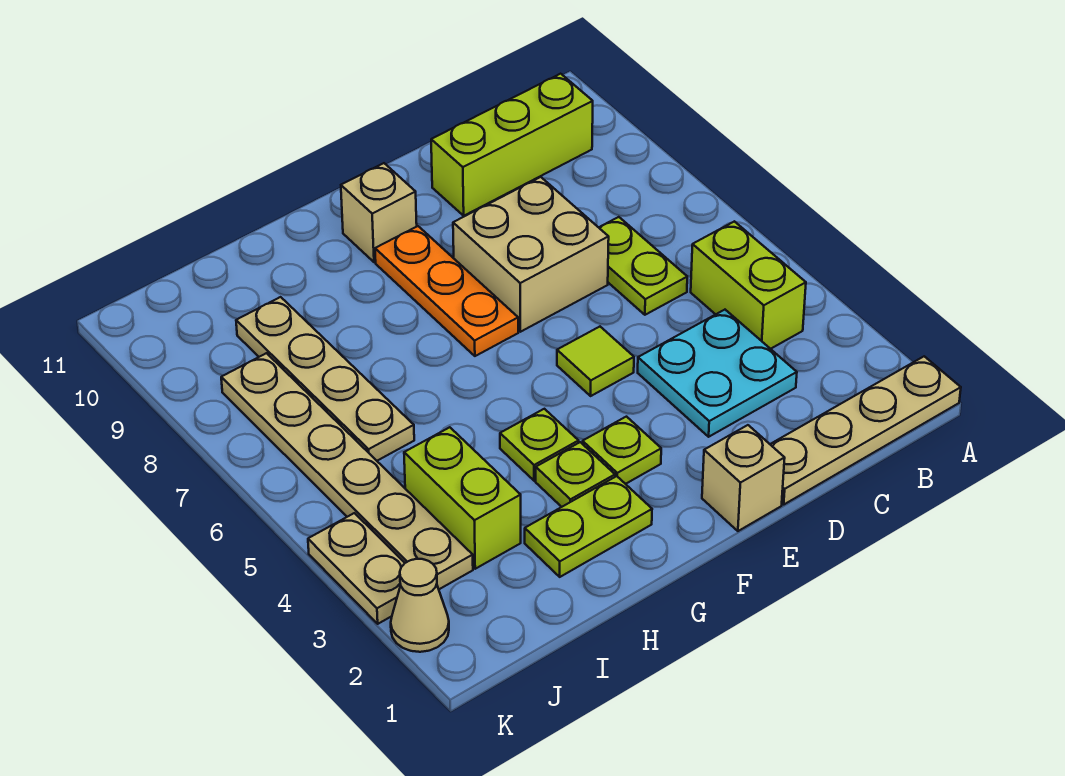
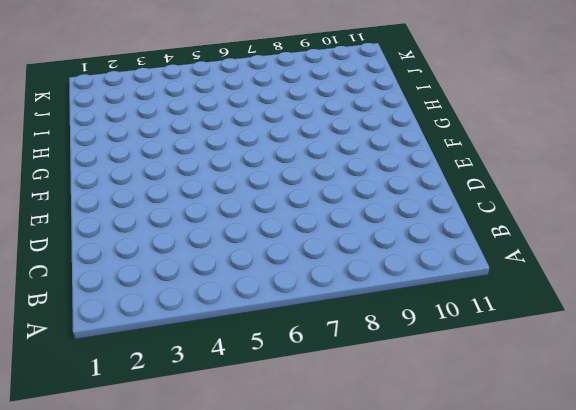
none -> tan 1x4 plate [770,356,961,504]
none -> lime 1x2 brick [691,221,806,349]
none -> lime 1x3 brick [431,74,593,216]

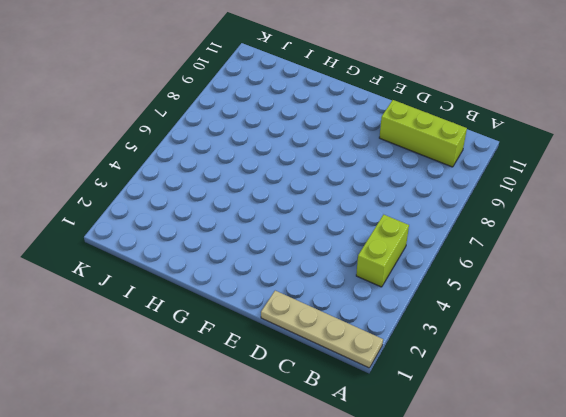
none -> cyan 2x2 plate [638,310,797,437]
none -> lime 1x2 plate [599,217,687,315]
none -> tan 2x2 brick [453,177,609,332]

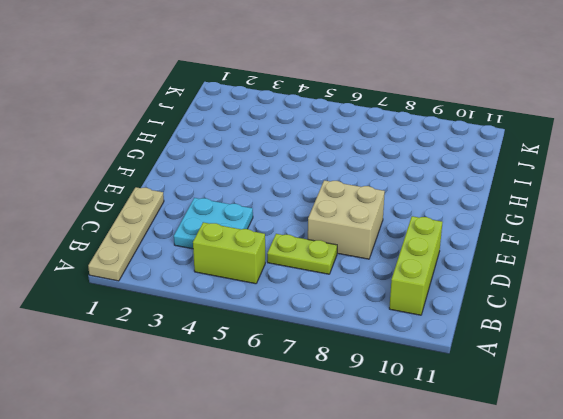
none -> tan 1x1 brick [702,425,785,531]
none -> lime 1x1 tile [557,327,634,396]
none -> lime 1x1 plate [583,417,661,484]

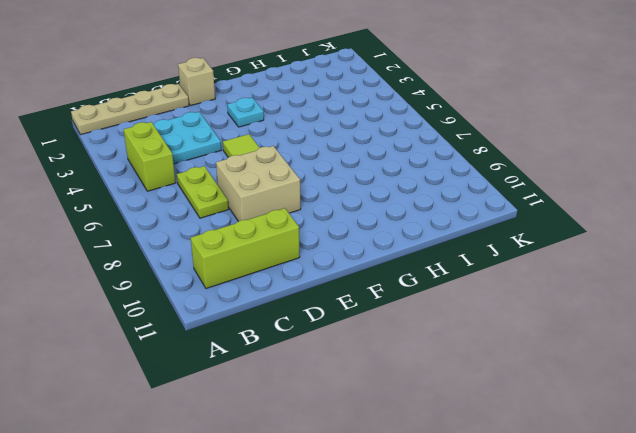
cyan 1x1 plate [227,98,264,127] -> lime 1x1 plate [583,417,661,484]
none -> orange 1x3 plate [375,226,518,356]
none -> tan 1x1 brick [341,163,417,262]
none -> lime 1x2 plate [525,476,652,577]

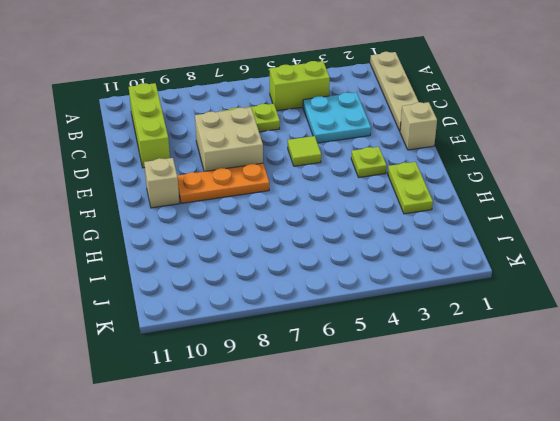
none -> lime 1x1 plate [536,442,615,507]
none -> lime 1x1 plate [500,409,579,481]
none -> lime 1x2 brick [404,427,521,569]

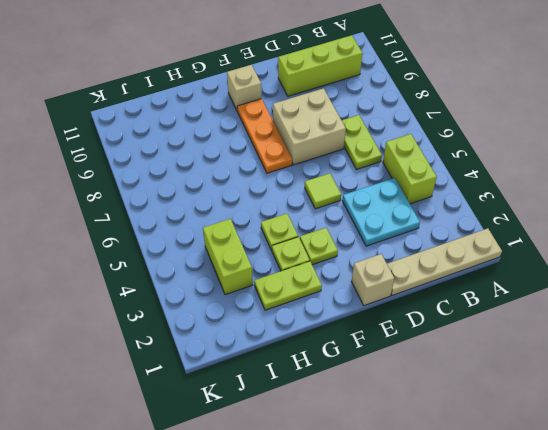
none -> tan 1x4 plate [236,297,414,461]
none -> tan 1x6 plate [221,353,473,589]
none -> tan 1x1 cone [391,559,449,652]

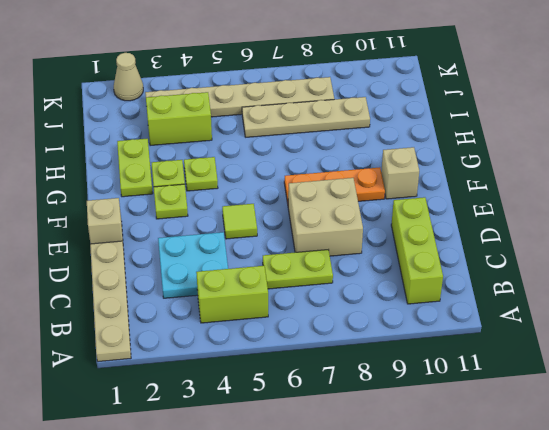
none -> tan 1x2 plate [308,513,405,624]

